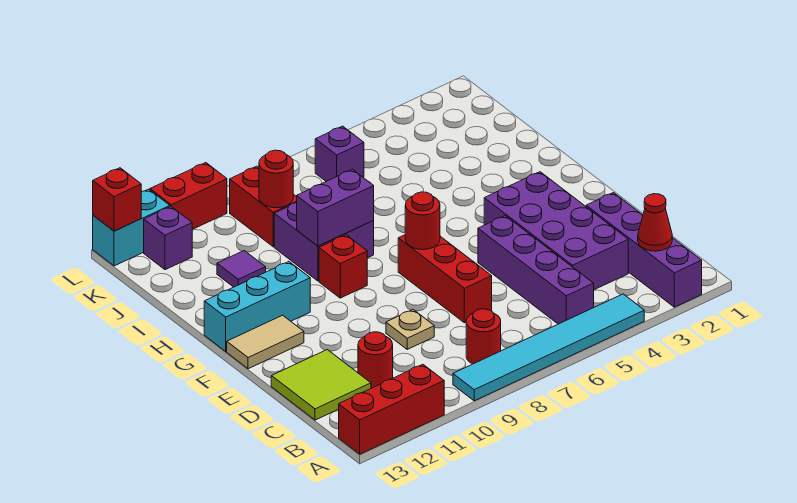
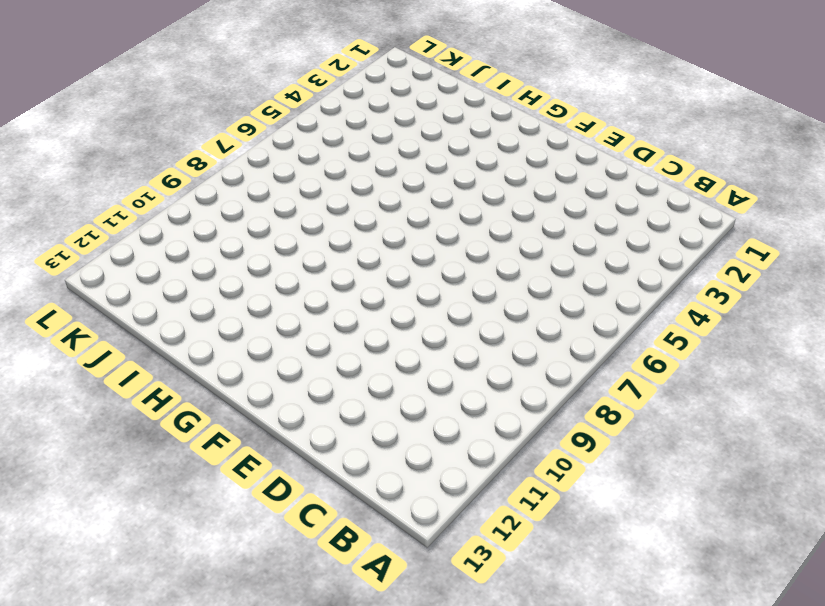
none -> purple 1x4 brick [586,193,702,307]
none -> cyan 1x6 tile [453,294,644,401]
none -> red 1x3 brick [339,364,444,454]

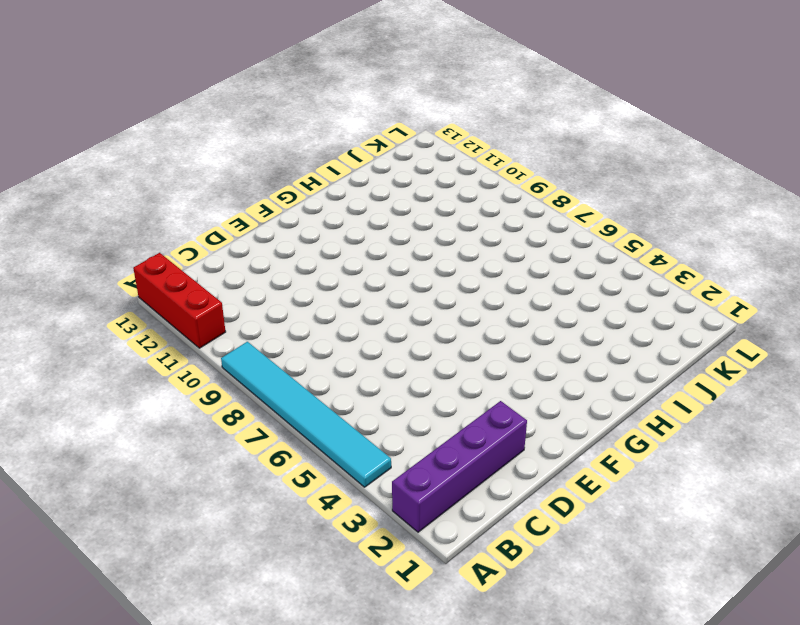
none -> purple 1x4 brick [478,216,594,324]
none -> red 1x1 round brick [466,309,501,364]
none -> purple 2x4 brick [484,172,628,290]

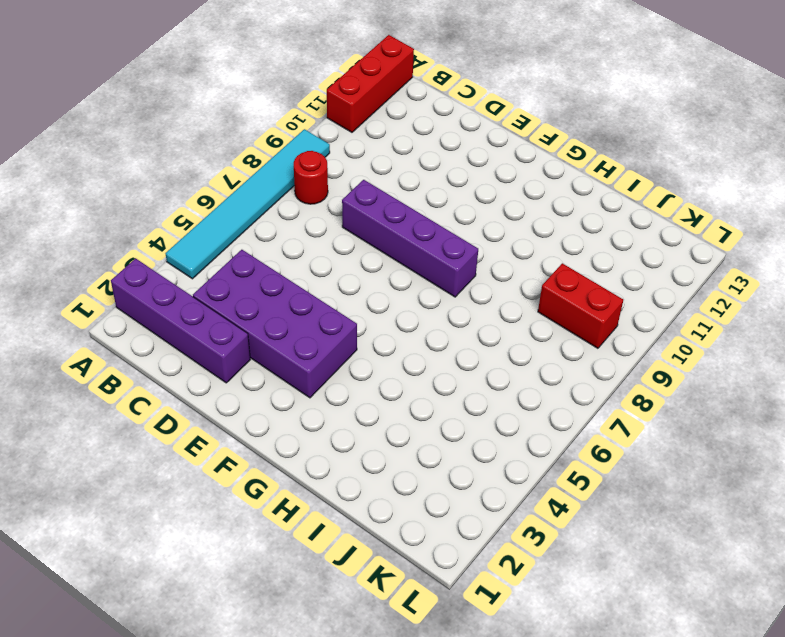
purple 1x4 brick [342,180,478,297] -> purple 1x4 brick moved to [478,216,594,324]
none -> red 1x1 round brick [358,332,393,388]
none -> lime 2x2 tile [271,350,371,420]
none -> red 1x3 brick [398,235,492,323]

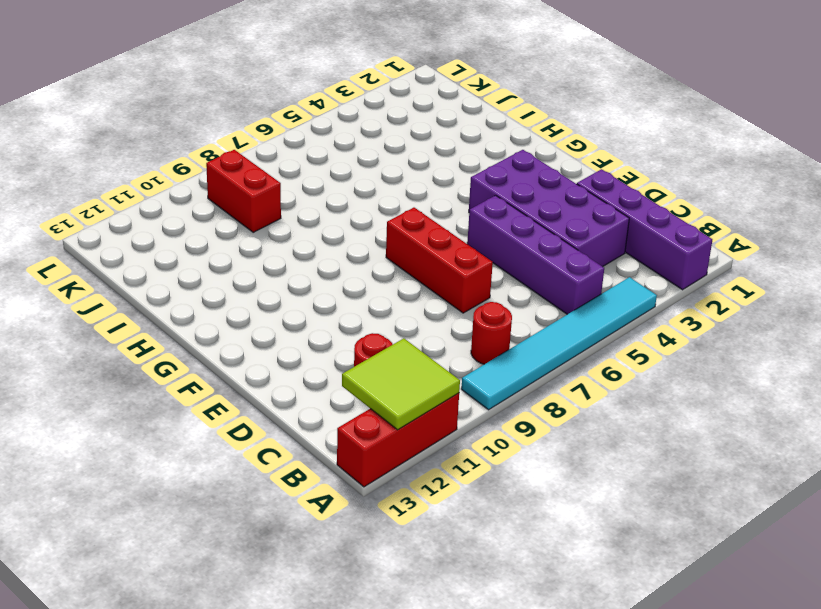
lime 2x2 tile [342,338,460,430] -> lime 2x2 tile moved to [271,350,371,420]
none -> tan 1x1 plate [386,310,434,349]
none -> tan 1x2 tile [227,315,304,369]
none -> red 1x1 brick [319,235,367,298]

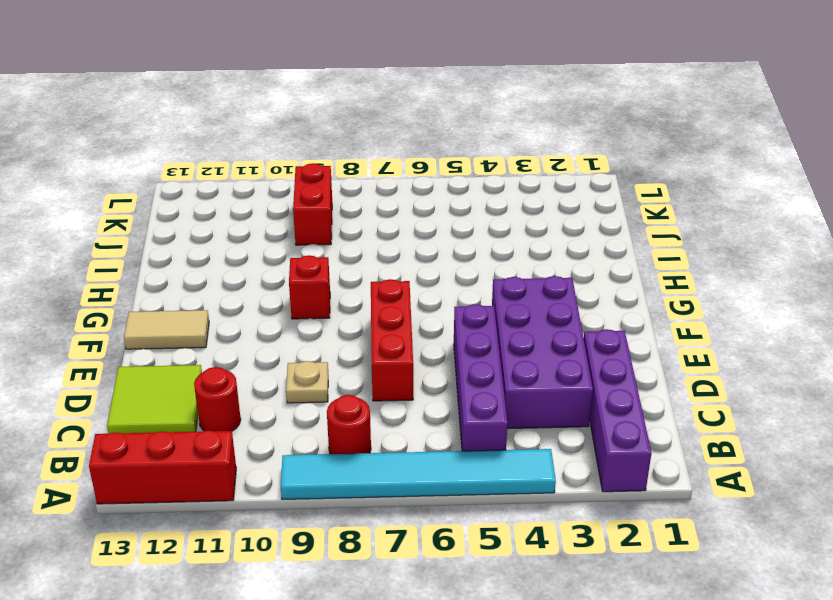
none -> cyan 1x3 brick [204,262,310,351]
none -> purple 2x2 brick [274,202,374,281]
none -> purple 1x1 tile [217,251,266,287]

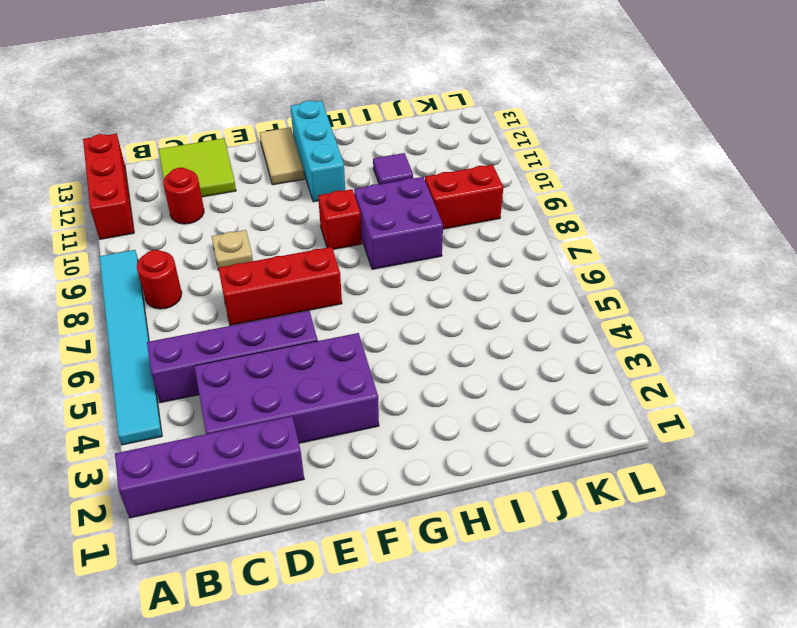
none -> purple 1x1 brick [315,126,364,181]
none -> purple 1x1 brick [144,207,192,270]
none -> red 1x2 brick [150,163,227,229]

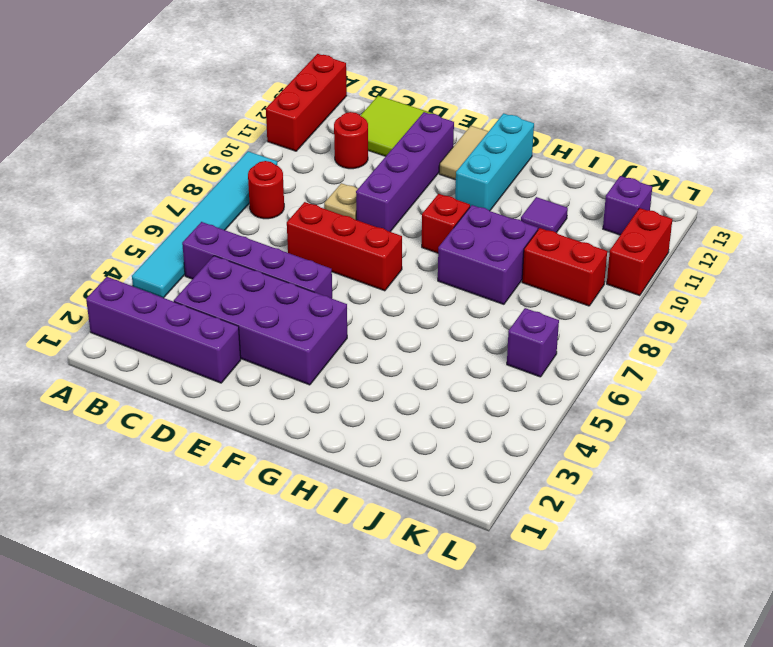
purple 1x4 brick [356,112,454,232] -> none
none -> cyan 1x2 brick [93,189,170,266]
none -> red 1x1 cone [638,194,672,251]
none -> red 1x1 round brick [405,192,440,250]

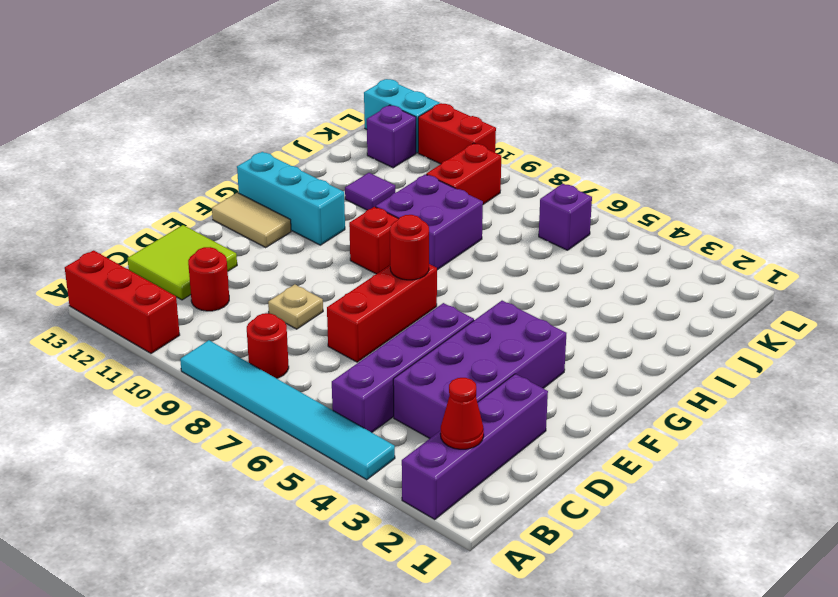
none -> purple 1x2 brick [297,169,374,246]
none -> red 1x1 round brick [259,150,293,208]
none -> red 1x1 brick [93,168,141,231]

